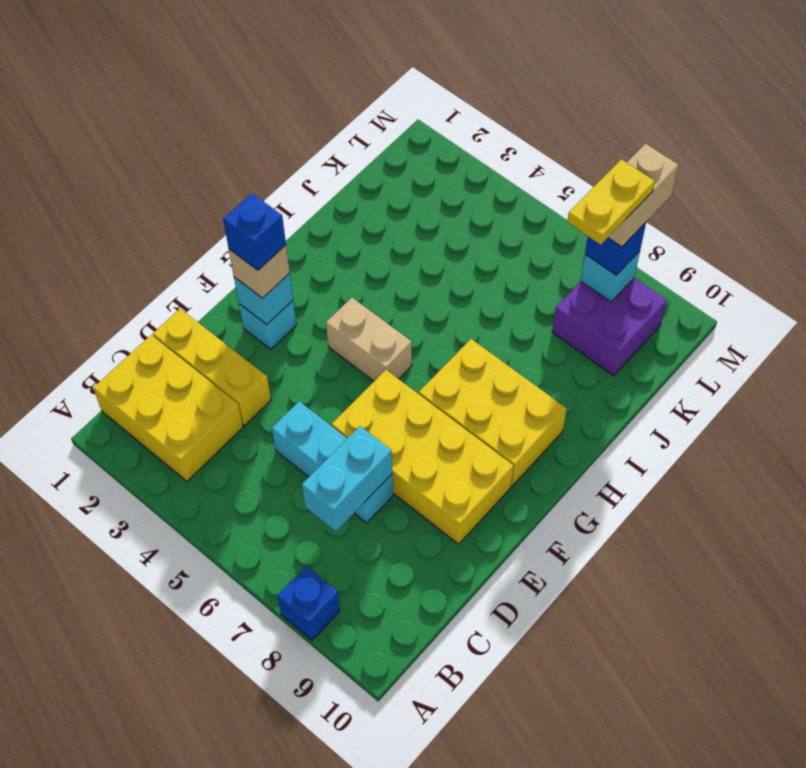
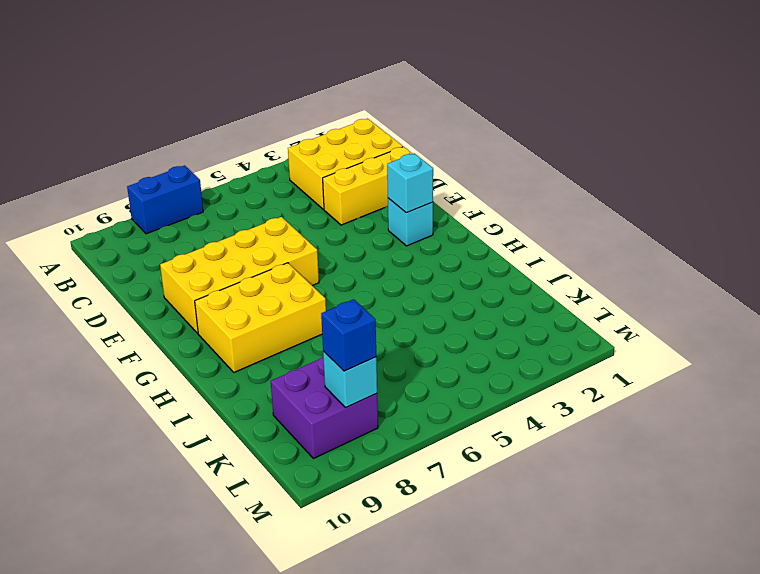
blue 1x2 brick [127,165,203,234] -> blue 1x1 brick [278,566,340,640]
none -> cyan 1x3 brick [272,401,393,523]
none -> tan 1x2 brick [326,298,412,381]
none -> cyan 1x2 brick [302,426,392,532]

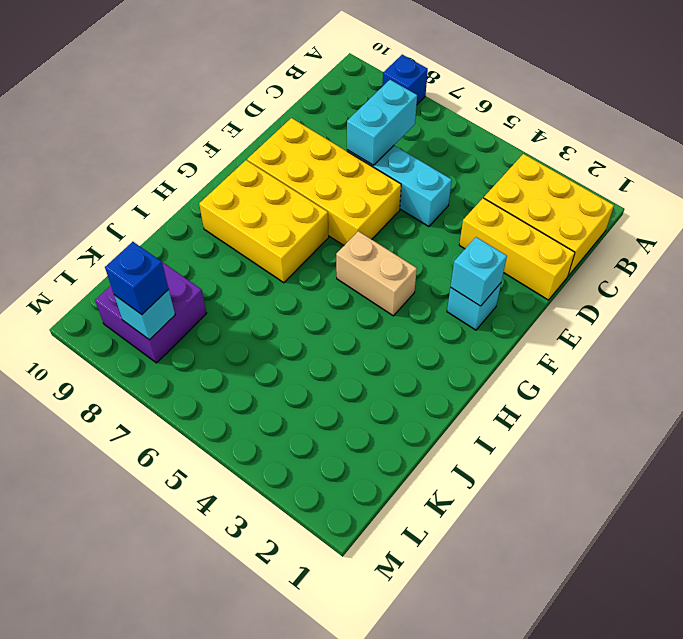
none -> tan 1x1 brick [229,245,290,298]
none -> blue 1x1 brick [223,193,286,270]
none -> tan 1x2 brick [608,144,678,247]

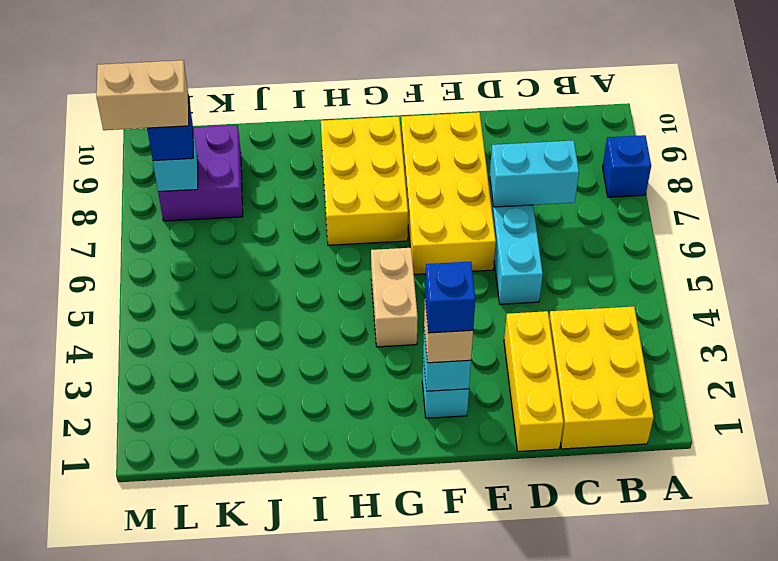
none -> yellow 1x2 plate [567,159,655,245]

